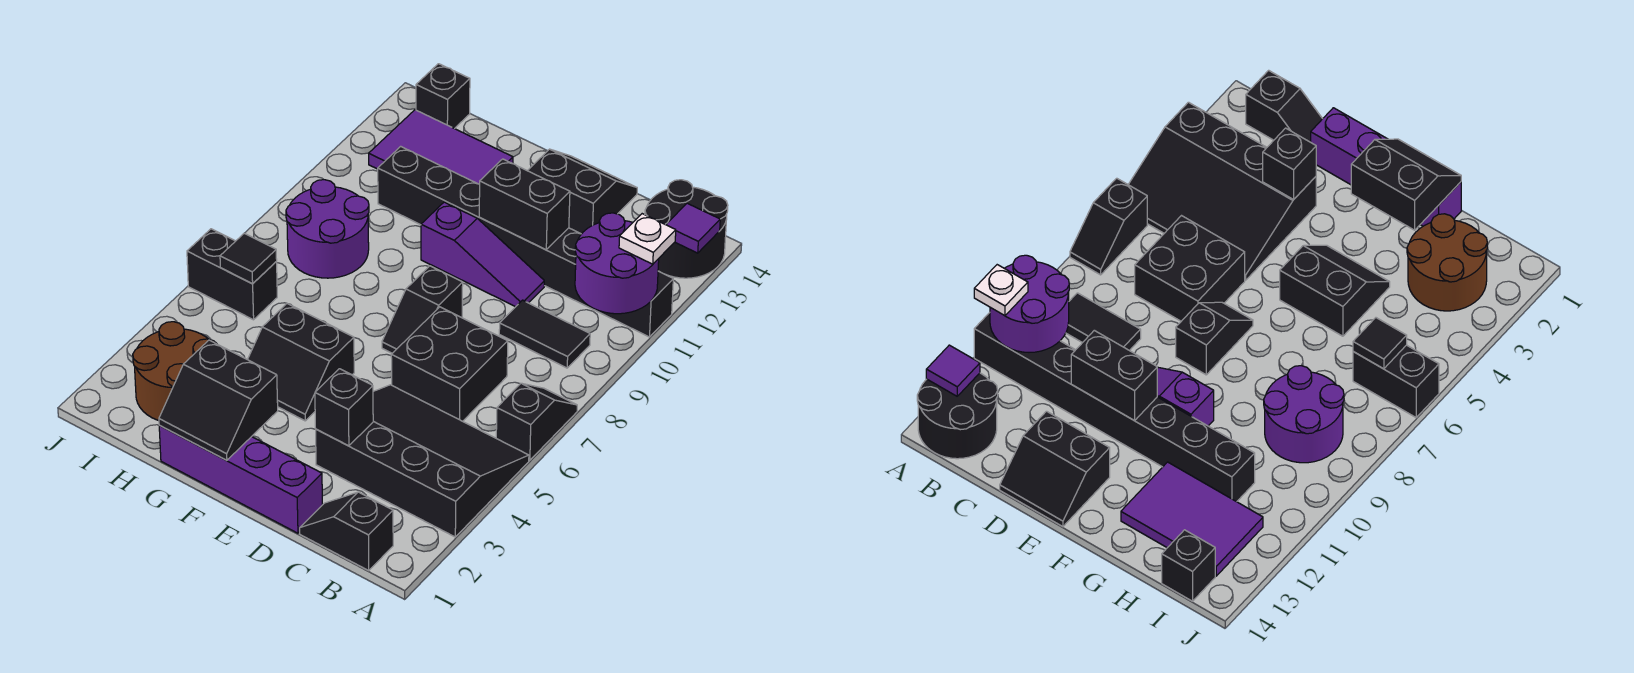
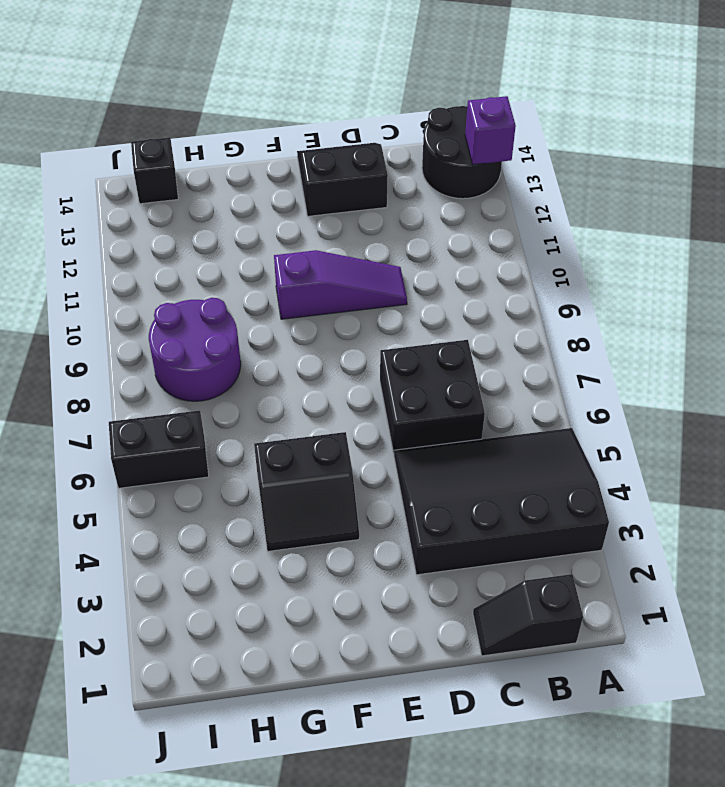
purple 1x1 brick [465,96,516,165] -> purple 1x1 tile [666,203,720,253]
none -> black 1x2 slope [496,383,577,460]
none -> black 1x8 brick [378,146,673,337]
none -> black 1x2 tile [499,300,590,368]

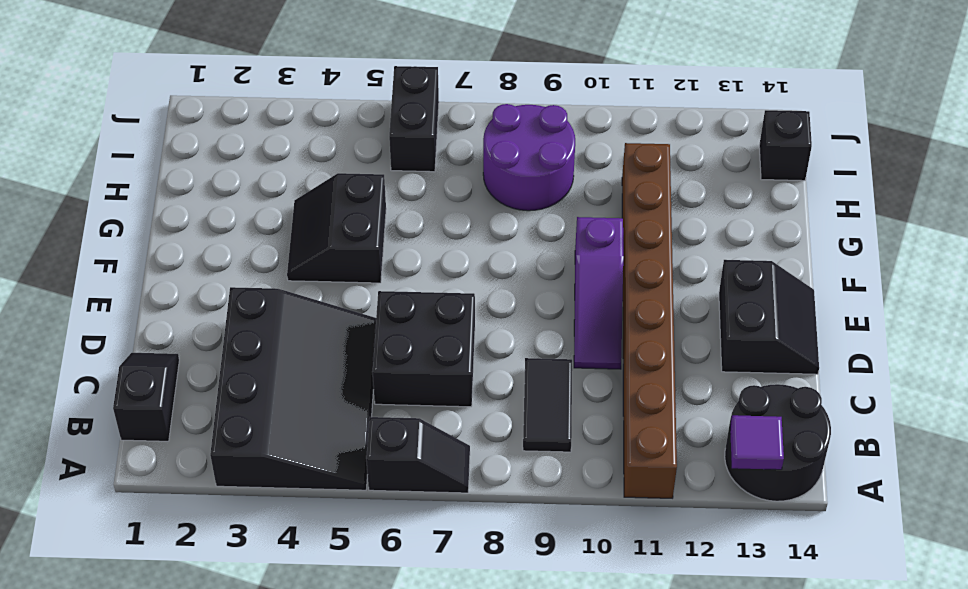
brown 1x8 brick [622,143,677,498] -> black 1x8 brick [378,146,673,337]
none -> purple 1x4 brick [159,425,322,533]
none -> black 1x2 slope [382,266,463,353]
none -> purple 2x3 tile [369,110,513,184]

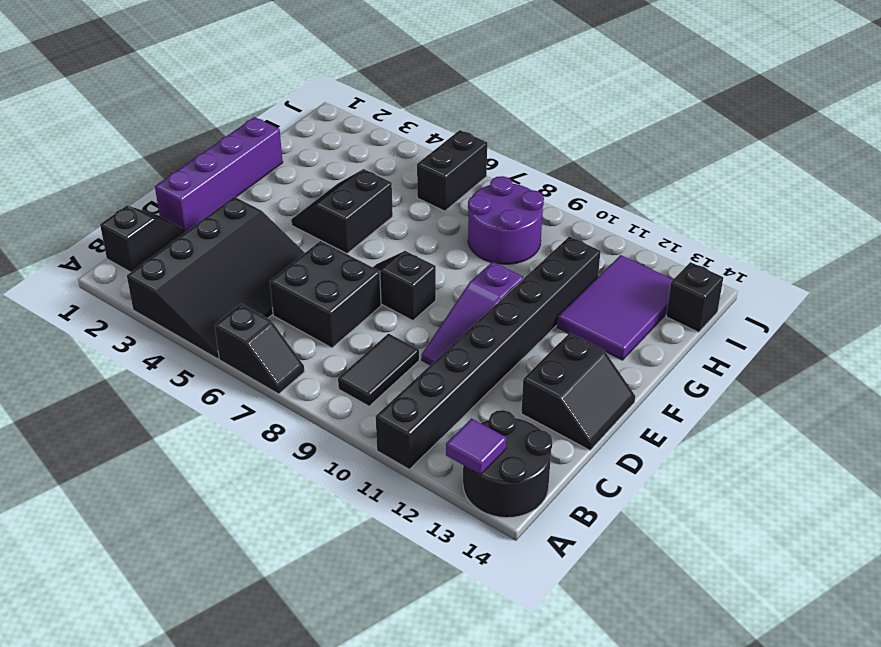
none -> brown 2x2 round brick [133,322,217,421]
none -> purple 2x2 round brick [575,213,659,314]
none -> black 1x1 brick [315,369,373,446]

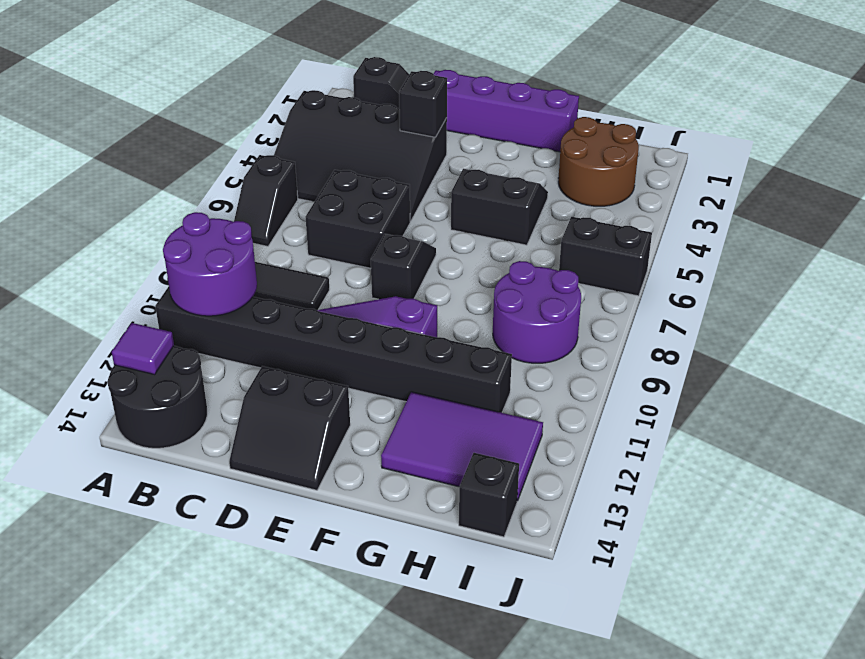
none -> black 1x2 brick [479,159,570,249]
none -> black 2x2 slope [159,340,278,460]
none -> black 1x1 tile [220,233,277,284]

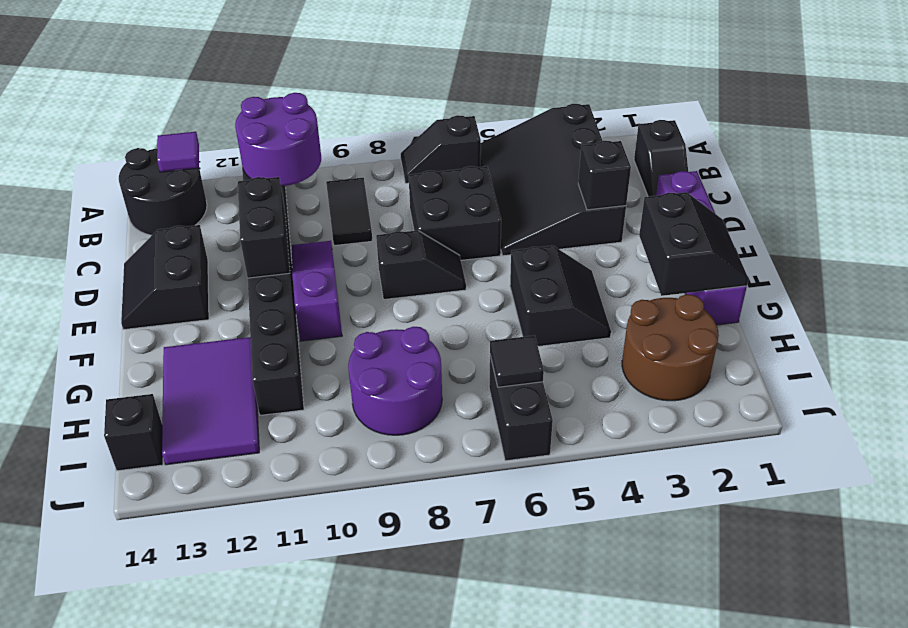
none -> white 1x1 plate [619,214,676,264]

